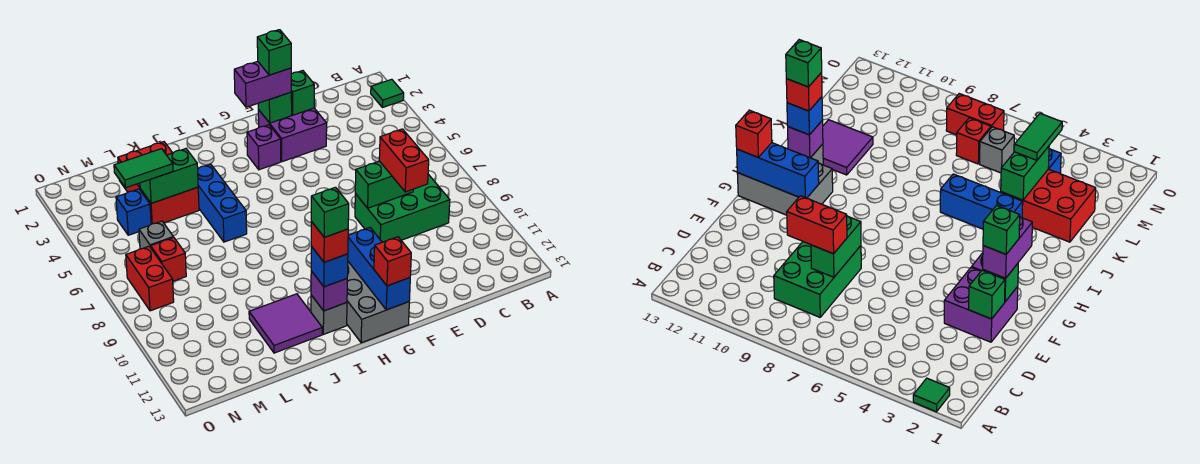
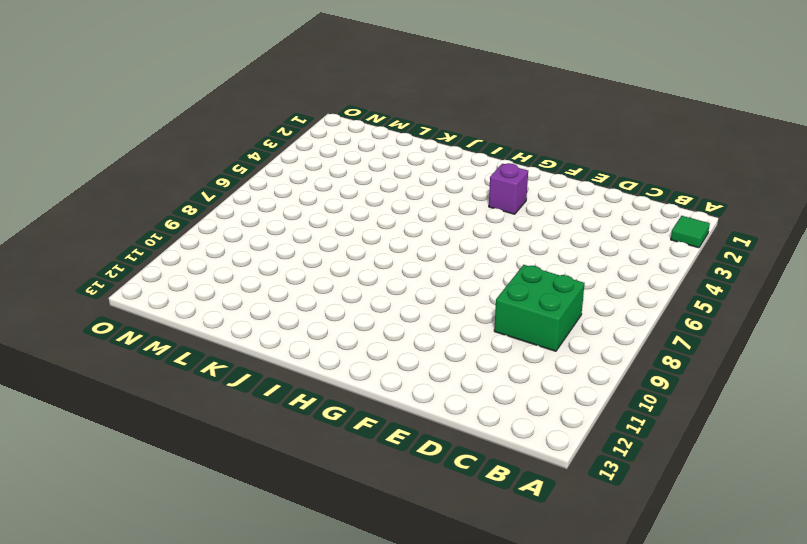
green 2x2 brick [494,265,585,351] -> green 2x3 brick [355,174,450,242]
none -> purple 2x2 brick [258,108,327,162]
none -> grey 2x3 brick [347,262,409,343]
none -> grey 1x1 brick [311,295,347,334]

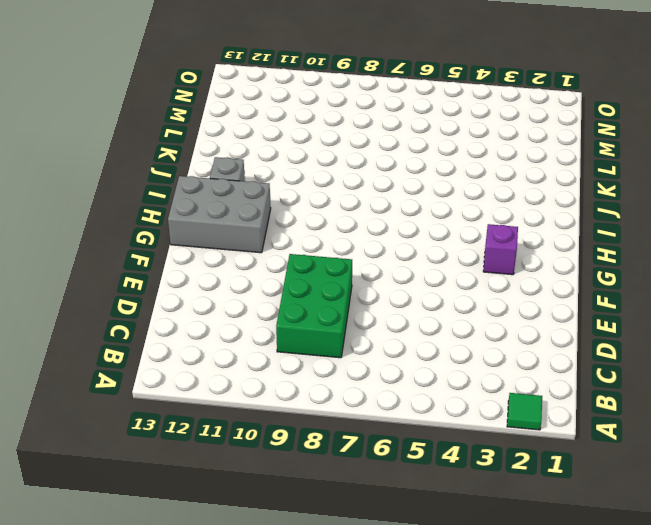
none -> purple 2x2 brick [258,108,327,162]
none -> blue 1x3 brick [198,164,247,242]
none -> purple 2x2 tile [249,294,322,353]

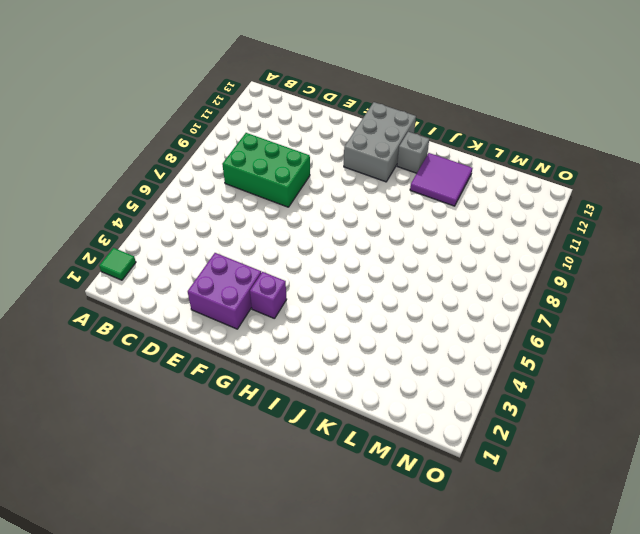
none -> blue 1x3 brick [198,164,247,242]
none -> red 2x3 brick [118,142,199,224]
none -> blue 1x1 brick [116,189,151,235]

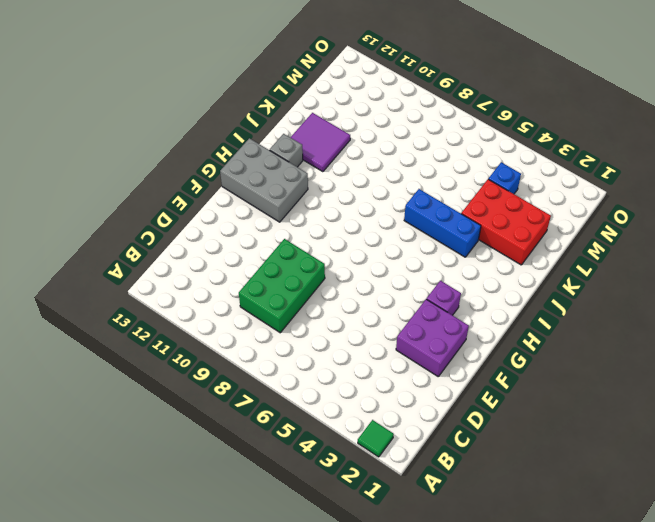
none -> grey 1x1 brick [139,221,173,249]
none -> red 1x1 brick [151,237,186,281]
none -> red 1x2 brick [126,246,174,311]

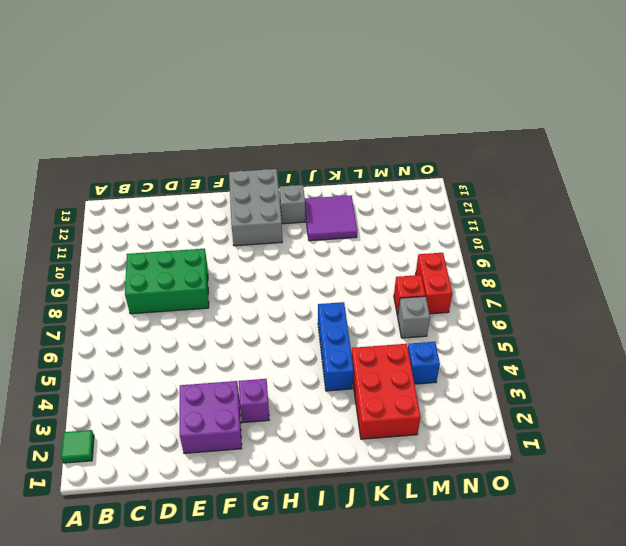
none -> green 1x2 brick [355,161,413,208]
none -> green 1x1 brick [291,71,314,115]
none -> green 1x1 brick [258,92,292,123]

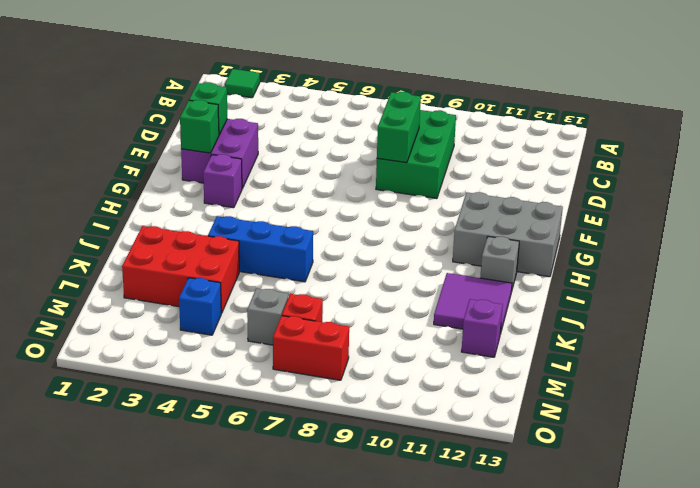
purple 1x1 brick [461,299,503,357] -> purple 1x1 brick moved to [311,271,347,311]
none -> blue 1x3 brick [348,228,410,310]
none -> green 1x2 brick [140,149,198,203]
none -> red 1x2 brick [379,129,429,192]

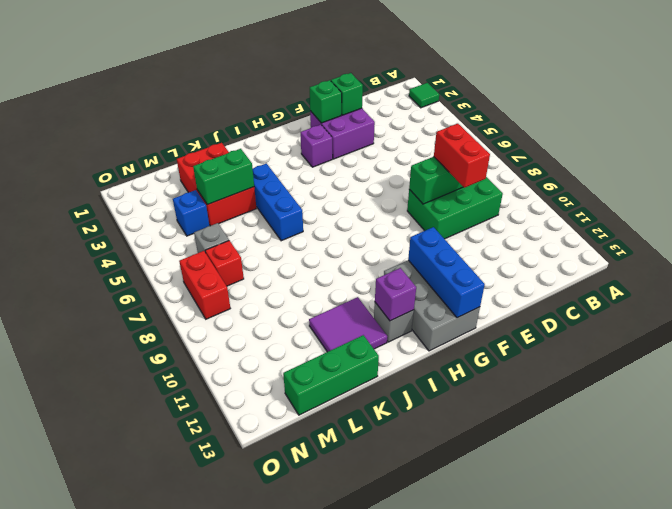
green 1x3 brick [283,335,379,415] -> none
none -> purple 1x2 brick [234,61,291,107]
none -> red 1x1 brick [374,237,411,286]
none -> blue 1x1 brick [311,247,348,287]

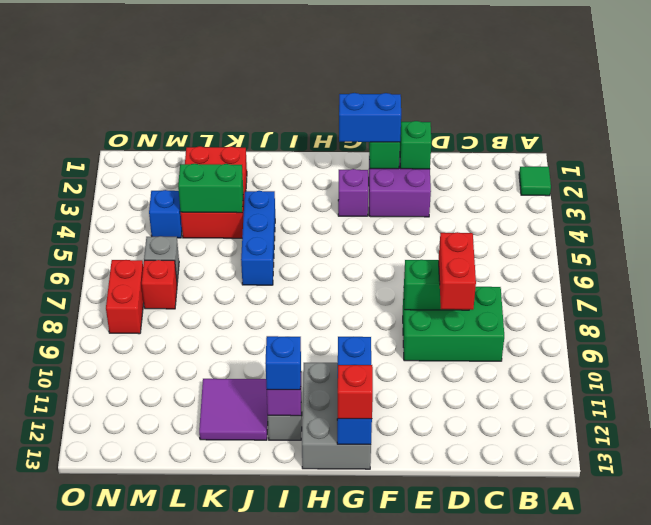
blue 1x2 brick [339,93,401,142] -> purple 1x2 brick [234,61,291,107]
none -> green 1x2 tile [114,149,173,188]
none -> green 1x1 brick [257,30,291,75]
none -> red 1x1 brick [311,222,348,262]

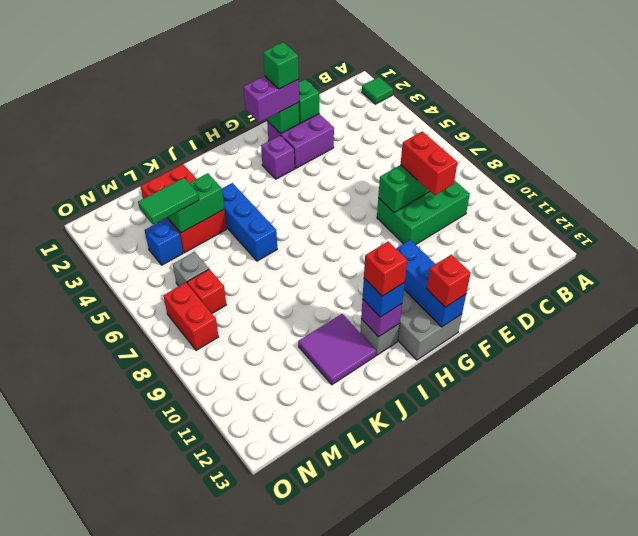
none -> green 1x1 brick [311,187,349,237]

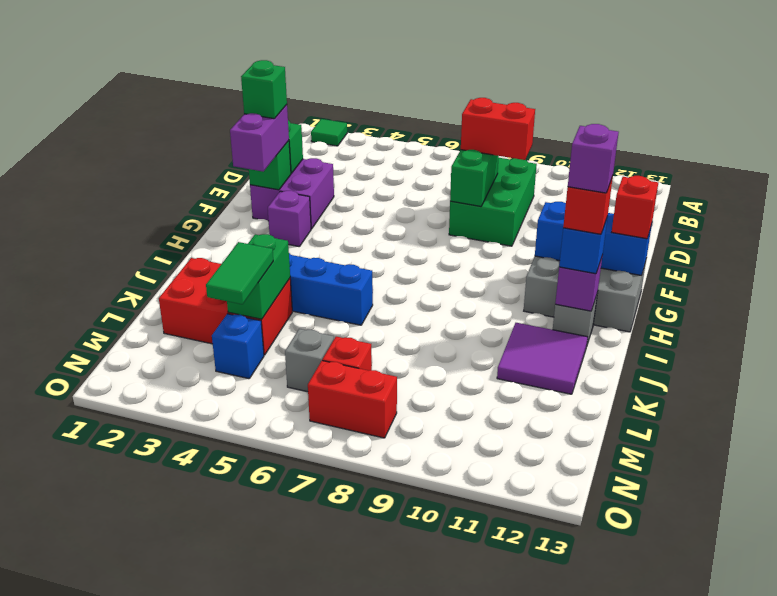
purple 1x1 brick [568,124,619,193] -> green 1x1 brick [311,187,349,237]

